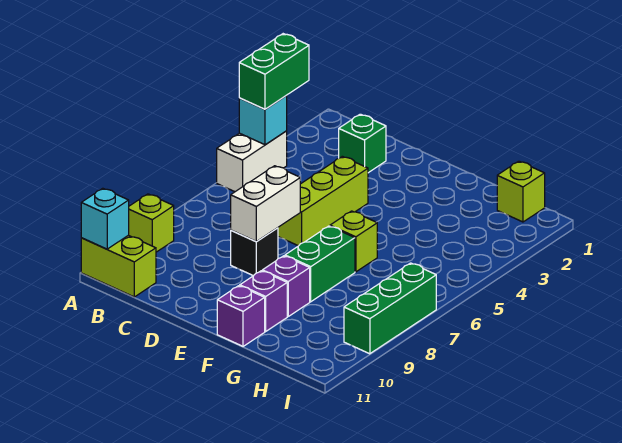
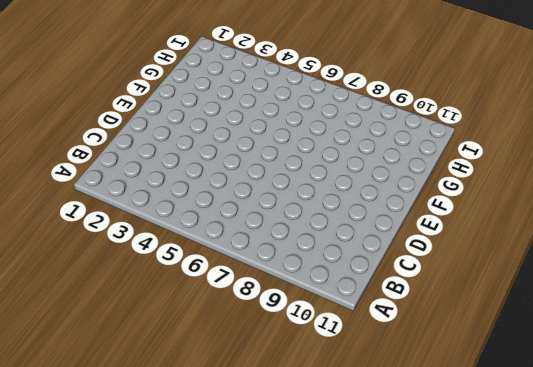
none -> white 1x2 brick [217,131,287,192]
none -> lime 1x1 brick [129,194,174,252]
none -> lime 1x2 brick [81,235,156,297]

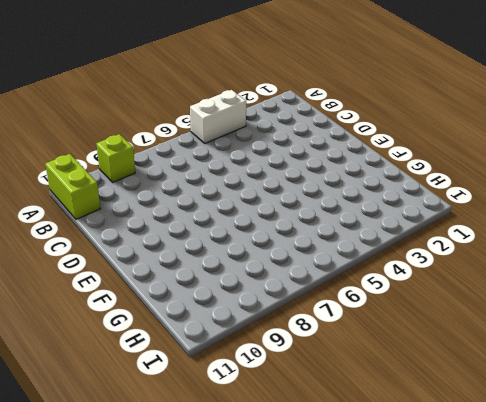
none -> green 1x1 brick [339,114,386,173]
none -> lime 1x3 brick [278,156,368,246]
none -> black 1x1 brick [231,228,278,276]

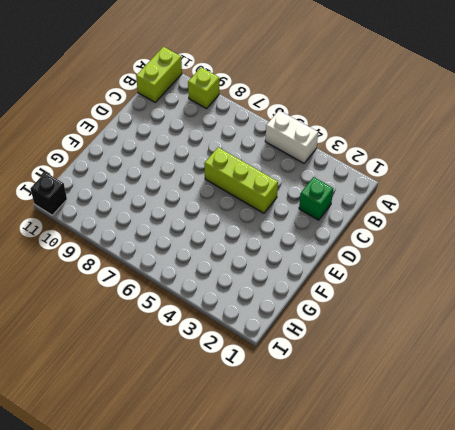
black 1x1 brick [30,172,67,215] -> black 1x1 brick moved to [231,228,278,276]
none -> lime 1x1 brick [330,211,377,272]
none -> green 1x2 brick [285,226,355,302]
none -> purple 1x1 brick [262,256,310,316]

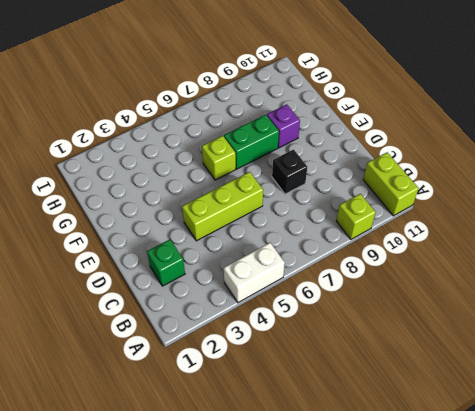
none -> purple 1x1 brick [240,271,287,331]
none -> purple 1x1 brick [217,286,265,346]
none -> lime 1x1 brick [497,161,545,222]

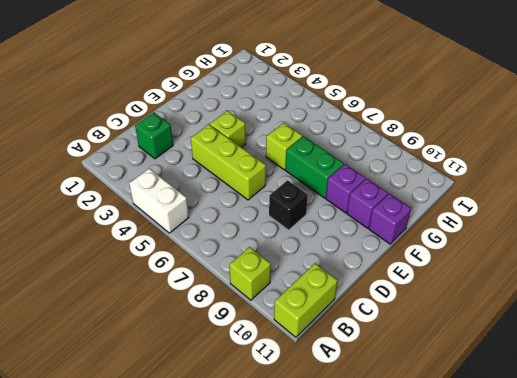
lime 1x1 brick [210,111,246,147] -> lime 1x1 brick moved to [497,161,545,222]
none -> green 1x3 brick [344,263,436,354]
none -> cyan 1x1 brick [239,96,287,145]
none -> cyan 1x1 brick [81,188,129,249]

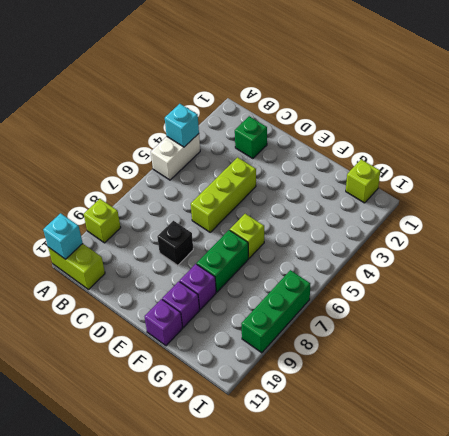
none -> white 1x2 brick [231,166,300,242]
none -> green 1x2 brick [239,34,309,109]

